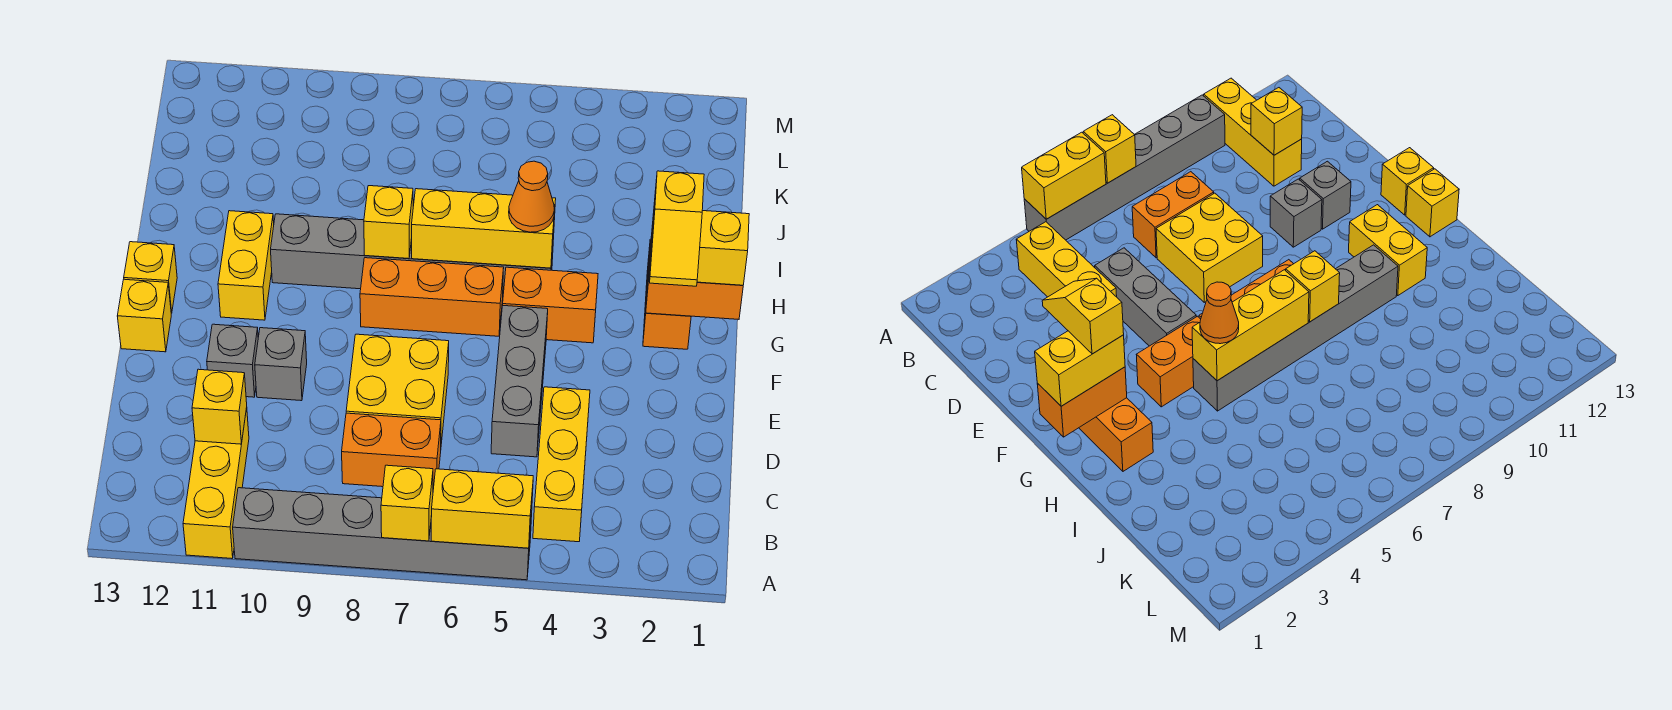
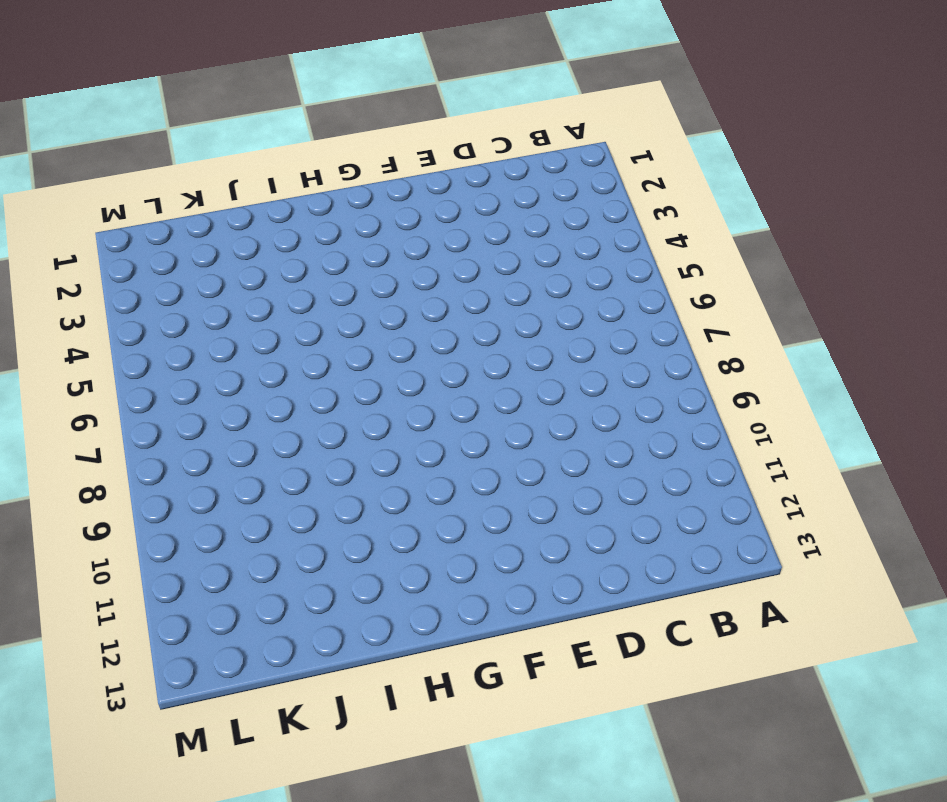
none -> grey 1x6 brick [233,488,532,580]
none -> yellow 1x3 brick [183,408,249,558]
none -> yellow 1x3 brick [533,387,590,542]

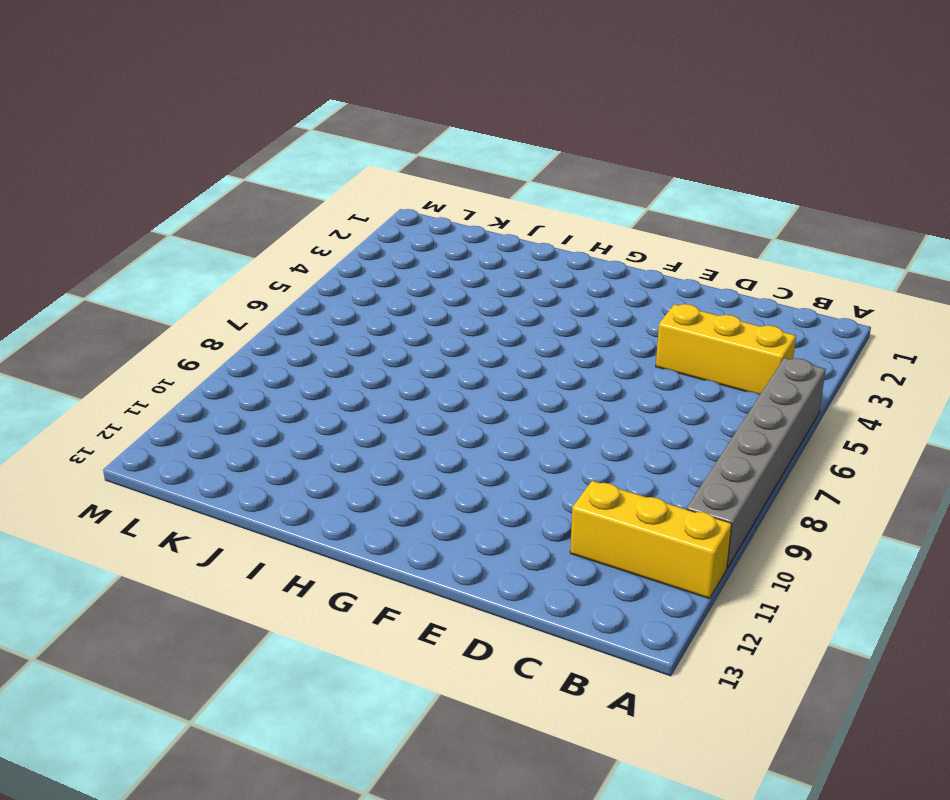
none -> orange 1x2 brick [342,413,441,489]
none -> grey 1x3 brick [491,305,548,457]
none -> yellow 2x2 brick [346,334,449,444]

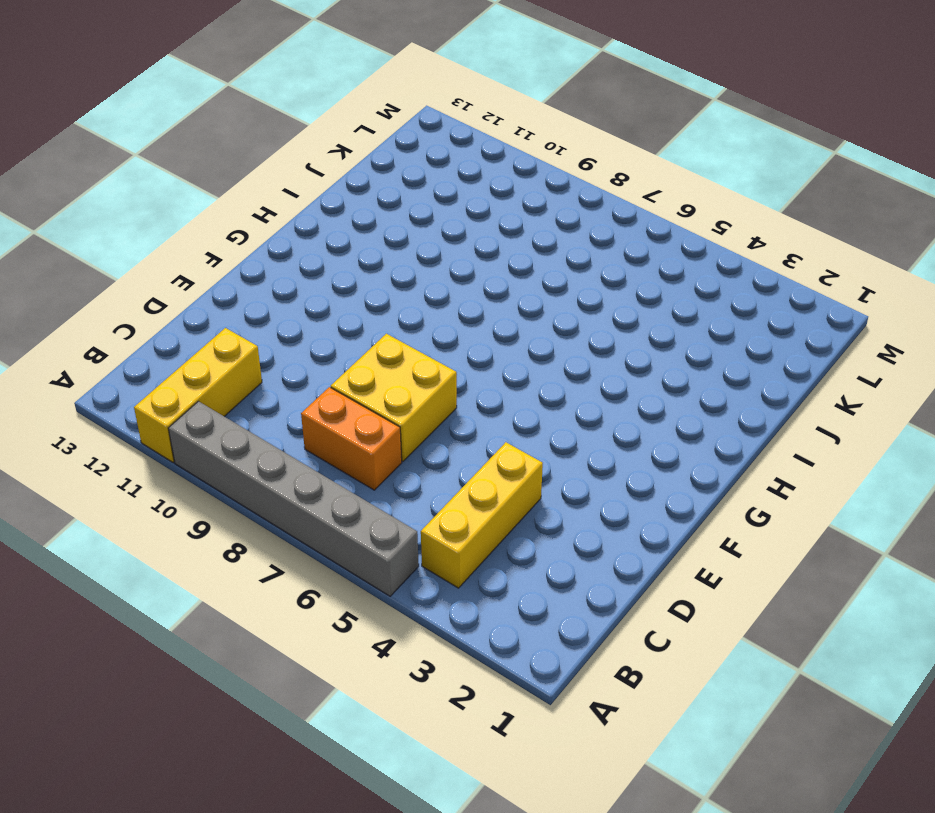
none -> grey 1x3 brick [491,305,548,457]
none -> grey 1x1 brick [255,328,307,401]
none -> grey 1x1 brick [207,324,258,397]

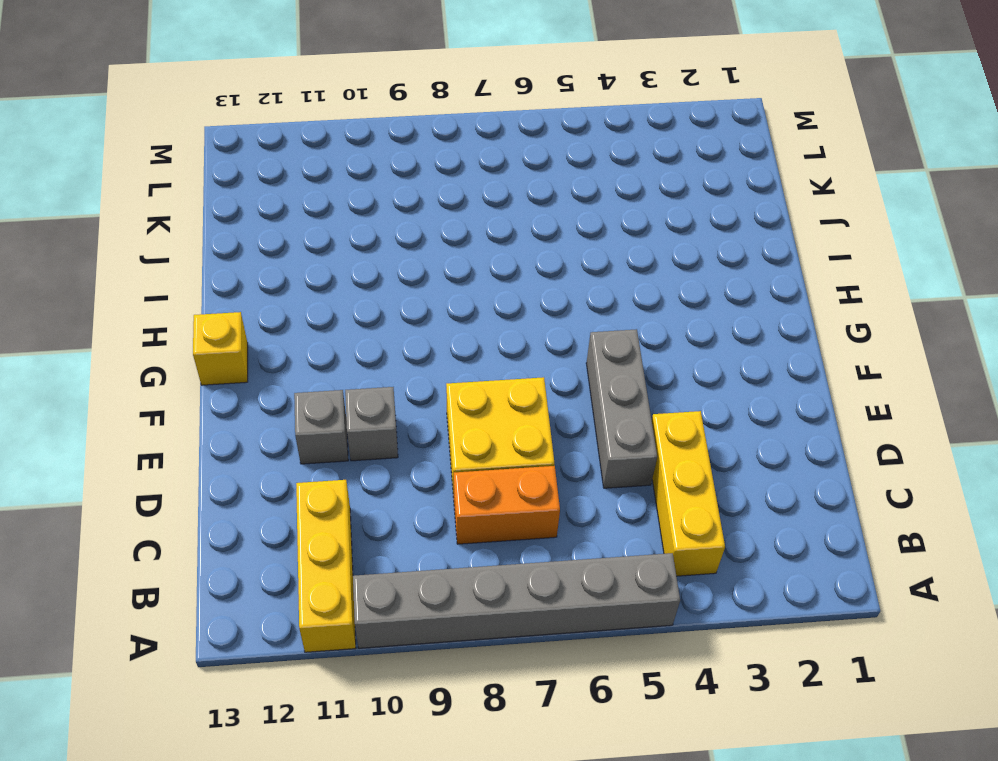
none -> yellow 1x1 brick [117,279,171,352]
none -> orange 1x2 brick [643,239,691,349]
none -> orange 1x2 brick [503,267,598,343]

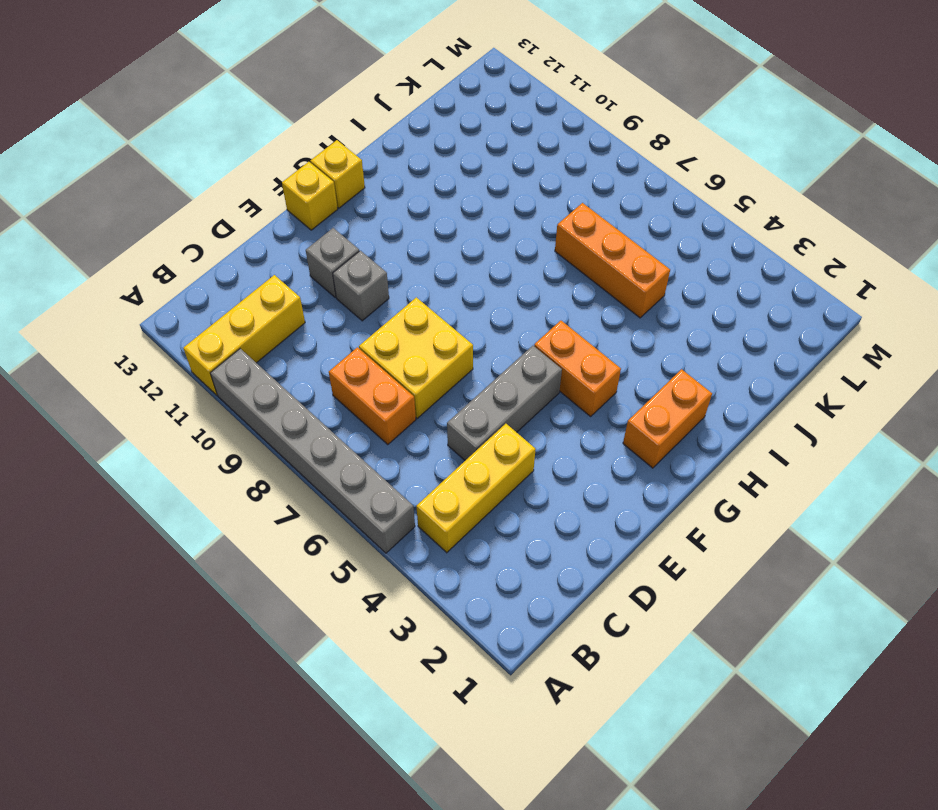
orange 1x3 brick [555,203,670,318] -> orange 1x3 brick moved to [360,258,504,336]
none -> yellow 1x2 brick [218,211,274,320]
none -> grey 1x6 brick [271,214,554,294]
none -> yellow 1x2 brick [431,469,533,548]

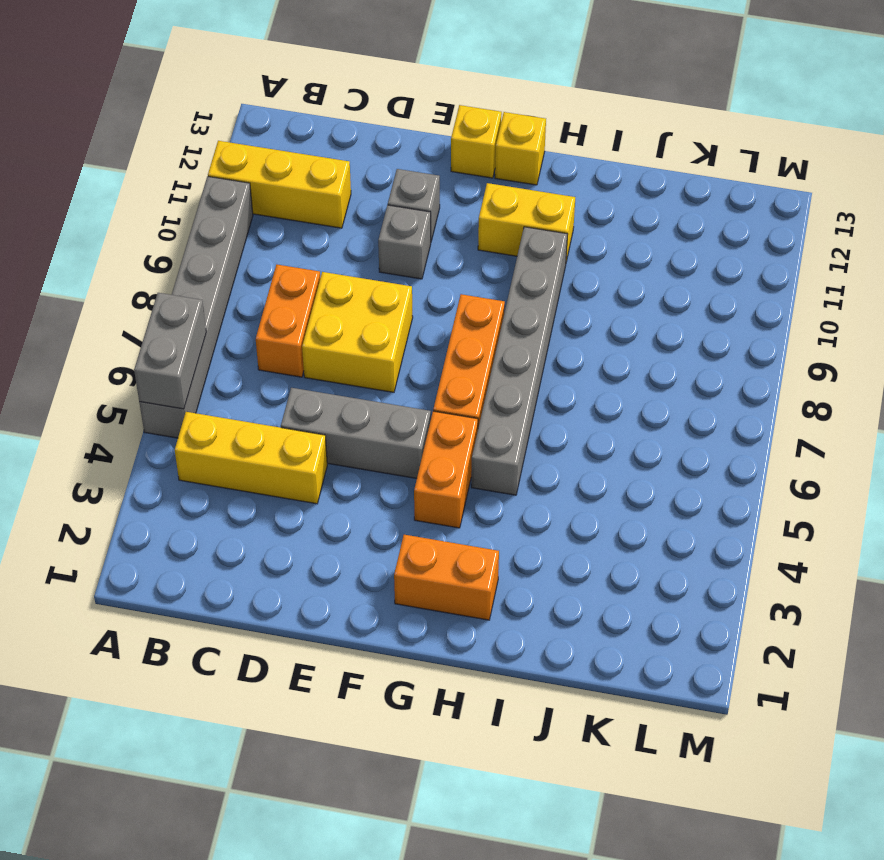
grey 1x2 brick [134,293,206,409] -> yellow 1x2 brick [431,469,533,548]
none -> yellow 1x1 brick [381,465,433,541]
none -> yellow 1x1 brick [192,369,247,444]
none -> orange 1x2 brick [646,248,743,319]

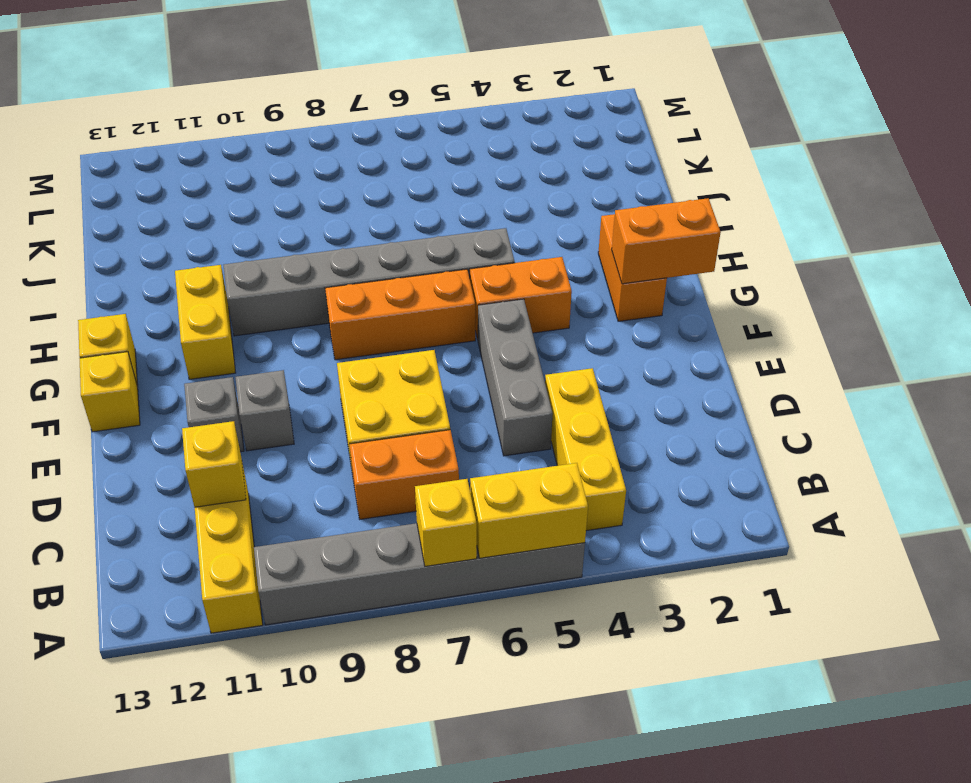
none -> yellow 1x3 brick [412,189,556,268]
none -> yellow 1x1 brick [364,186,413,259]
none -> yellow 1x2 brick [649,211,749,285]

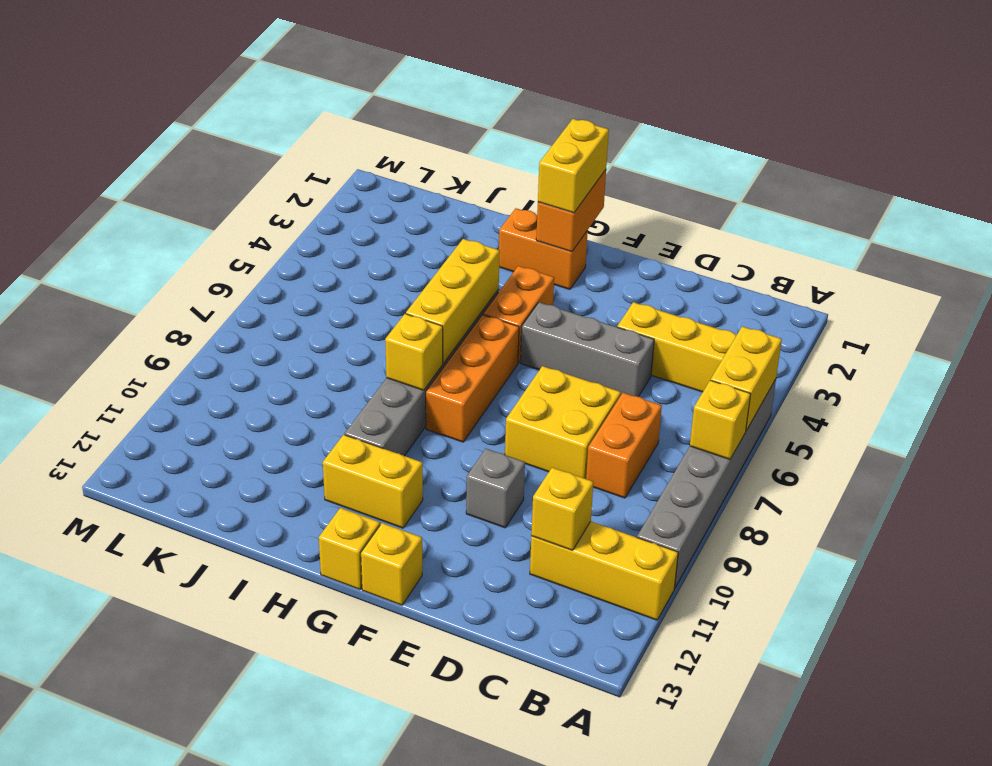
none -> grey 1x1 brick [207,324,258,397]
none -> orange 1x1 cone [509,161,554,232]
none -> yellow 1x2 slope [650,171,704,286]

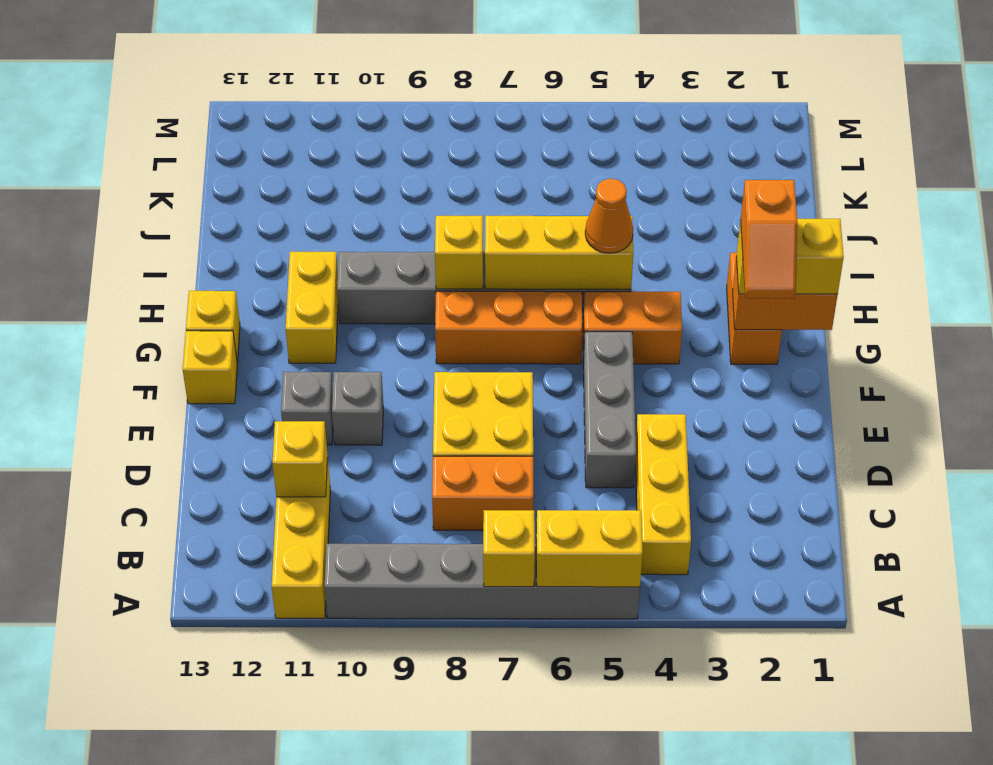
orange 1x2 slope [741,180,797,298] -> yellow 1x2 slope [650,171,704,286]

